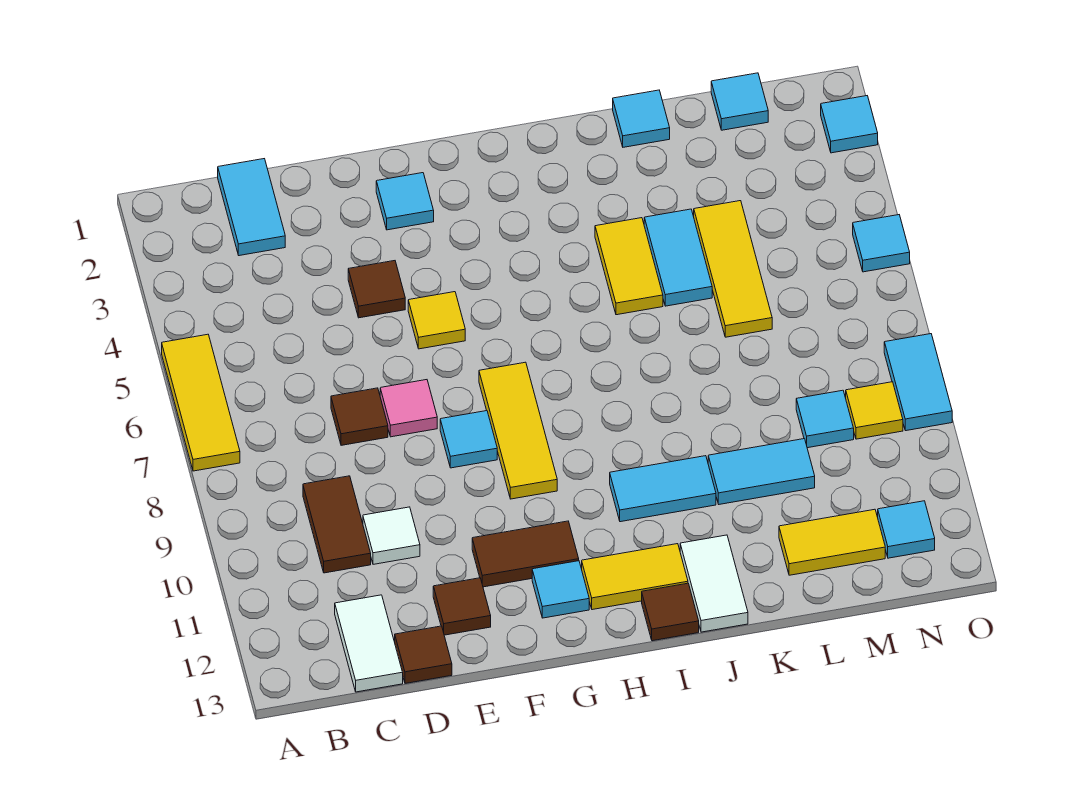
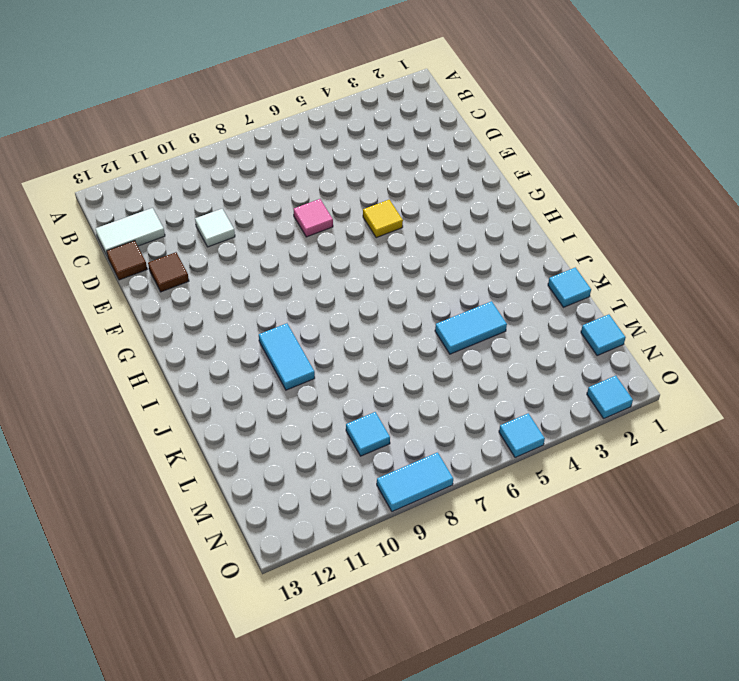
none -> yellow 1x3 tile [162,334,240,471]
none -> cyan 1x2 tile [218,159,285,256]
none -> brown 1x2 tile [303,476,371,573]
none -> brown 1x1 tile [331,388,388,445]

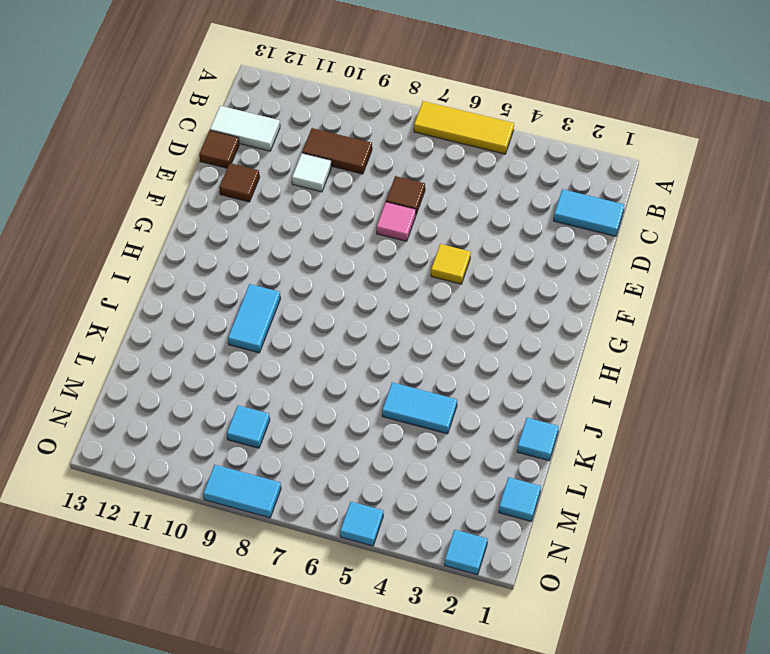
none -> brown 1x1 tile [348,261,405,318]
none -> cyan 1x1 tile [376,173,434,230]
none -> cyan 1x1 tile [440,411,497,468]
none -> brown 1x2 tile [472,521,579,587]

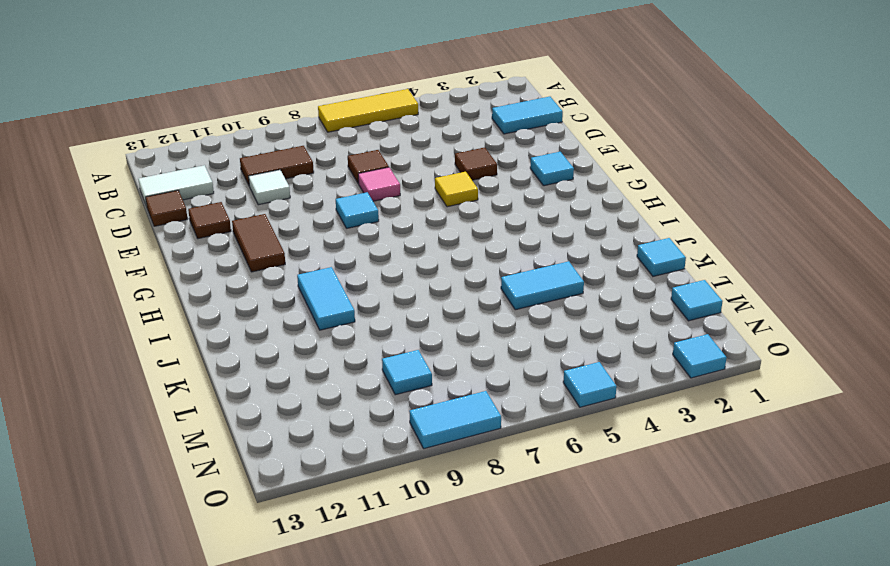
none -> yellow 1x3 tile [479,362,557,499]
none -> cyan 1x1 tile [532,561,589,618]
none -> yellow 1x2 tile [582,544,688,610]
none -> brown 1x1 tile [642,583,699,641]

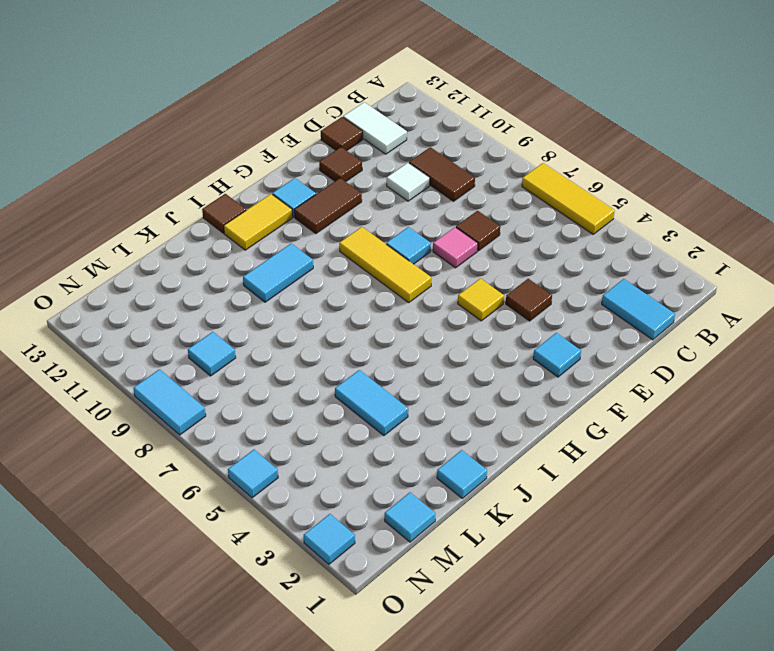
none -> yellow 1x2 tile [595,218,663,315]
none -> white 1x2 tile [680,535,748,632]
none -> cyan 1x2 tile [708,439,815,504]
none -> yellow 1x3 tile [694,201,772,337]

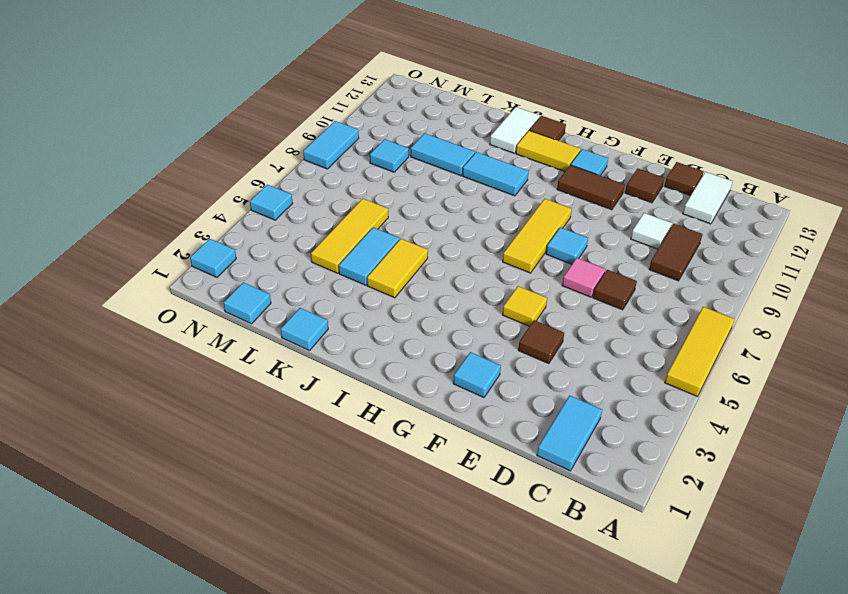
none -> yellow 1x2 tile [779,509,885,575]
none -> yellow 1x1 tile [846,382,903,439]
none -> cyan 1x1 tile [878,501,935,558]

